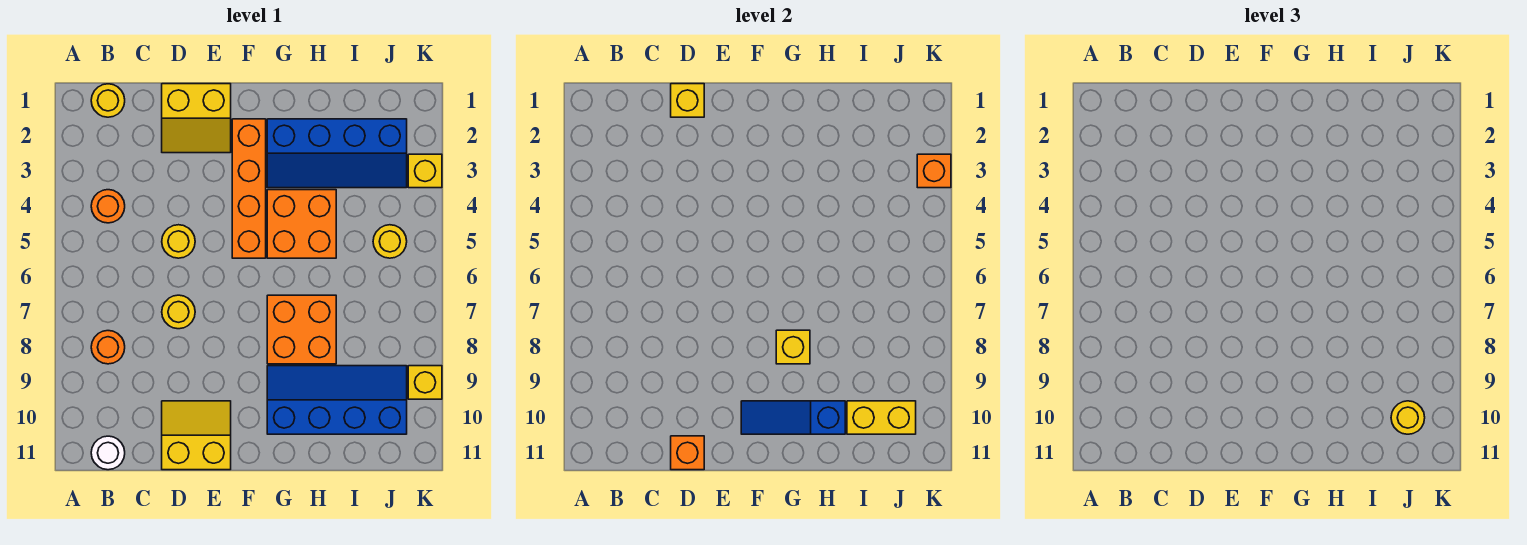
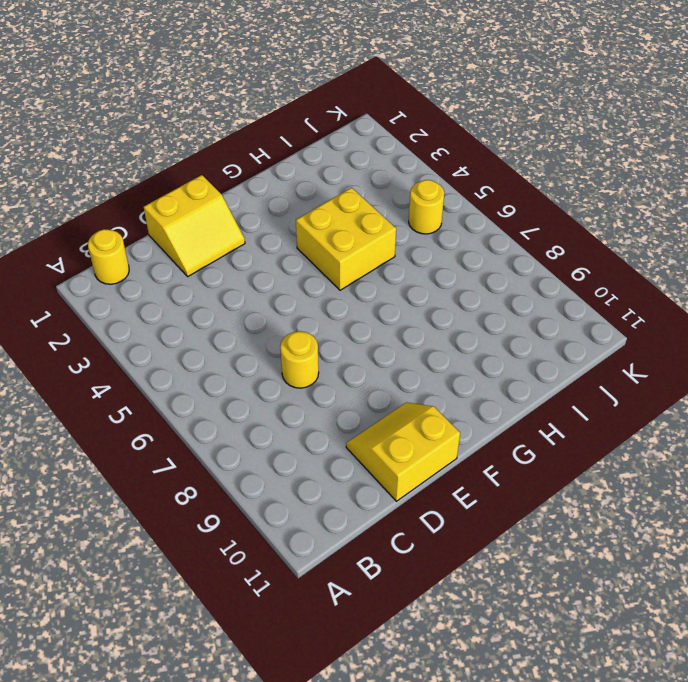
yellow 2x2 brick [296,188,396,290] -> orange 2x2 brick [267,190,336,258]
none -> orange 1x1 round brick [91,190,125,223]
none -> orange 1x1 round brick [91,331,125,364]
none -> white 1x1 round brick [91,436,125,470]

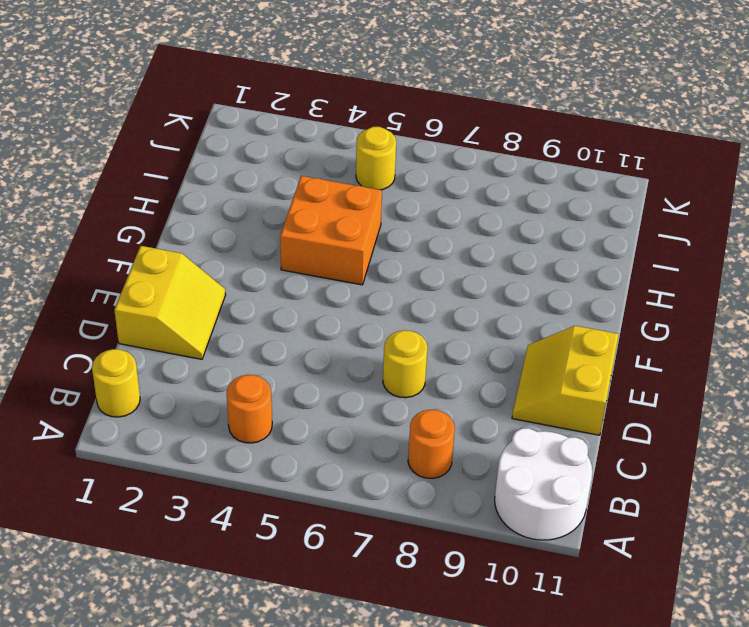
white 2x2 round brick [495,428,592,540] -> white 1x1 round brick [91,436,125,470]
none -> yellow 1x1 round brick [162,225,195,258]
none -> orange 1x4 brick [232,119,266,258]
none -> blue 2x4 slope [267,119,407,188]

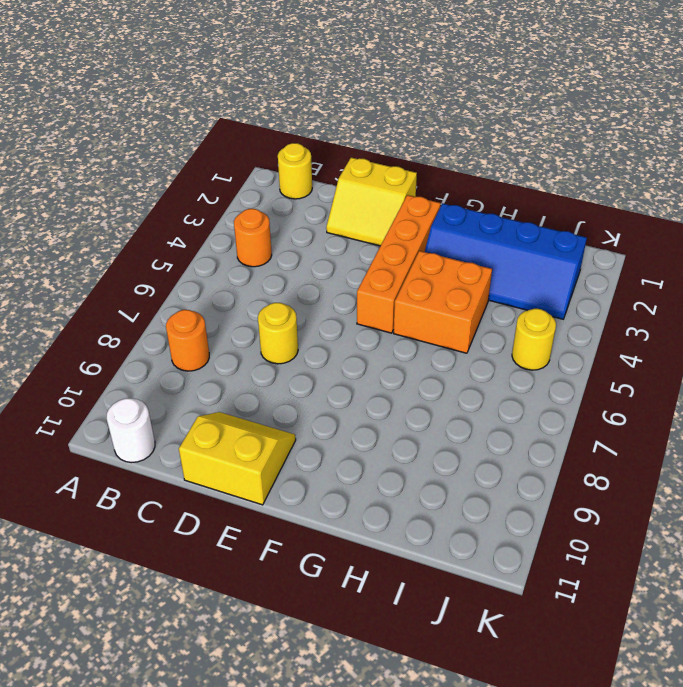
none -> yellow 1x1 round brick [162,225,195,258]
none -> orange 2x2 brick [267,295,336,364]
none -> blue 2x4 slope [267,366,407,434]

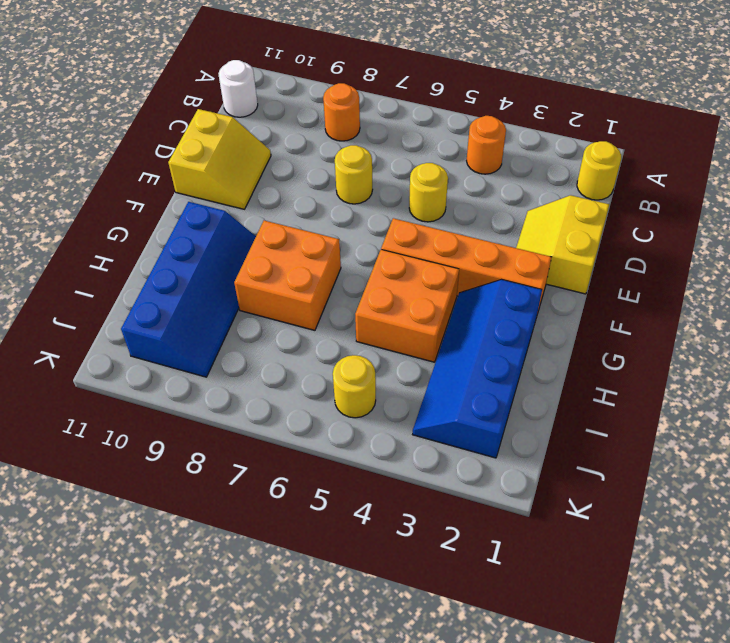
none -> yellow 1x1 brick [408,154,442,188]
none -> yellow 1x1 brick [408,366,442,399]
none -> yellow 1x1 brick [671,84,704,117]

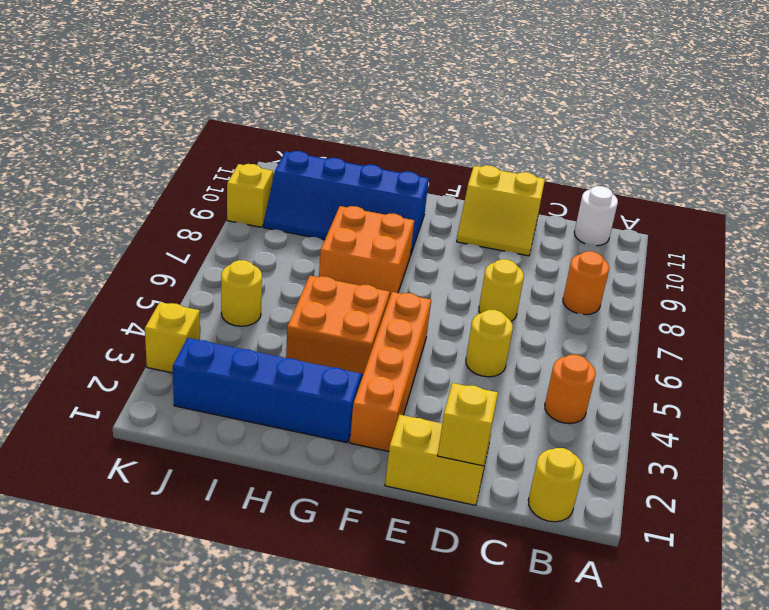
none -> orange 1x1 brick [671,436,704,470]
none -> blue 1x3 slope [741,401,845,434]
none -> yellow 1x1 brick [776,330,810,364]

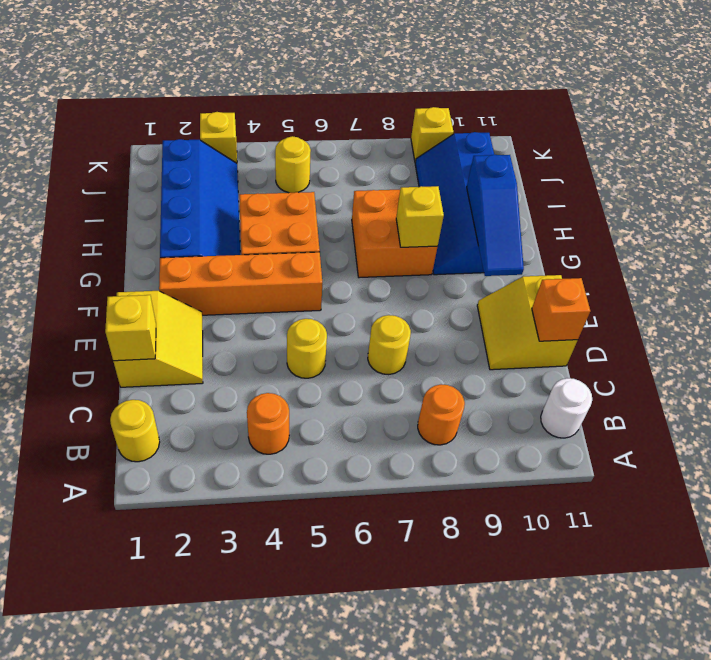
none -> yellow 1x2 brick [847,401,916,434]
none -> orange 1x1 brick [917,154,951,188]
none -> yellow 1x1 round brick [1391,401,1425,434]

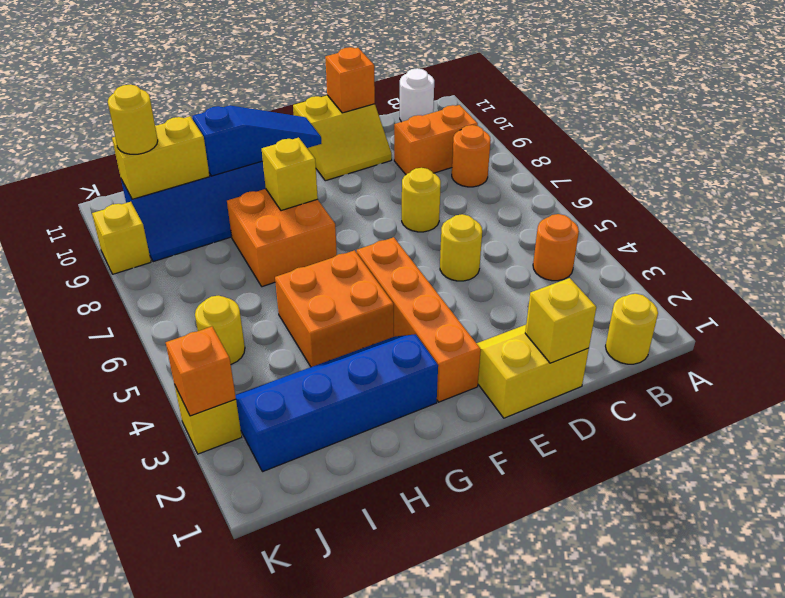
orange 1x2 brick [394,105,478,174] -> none

